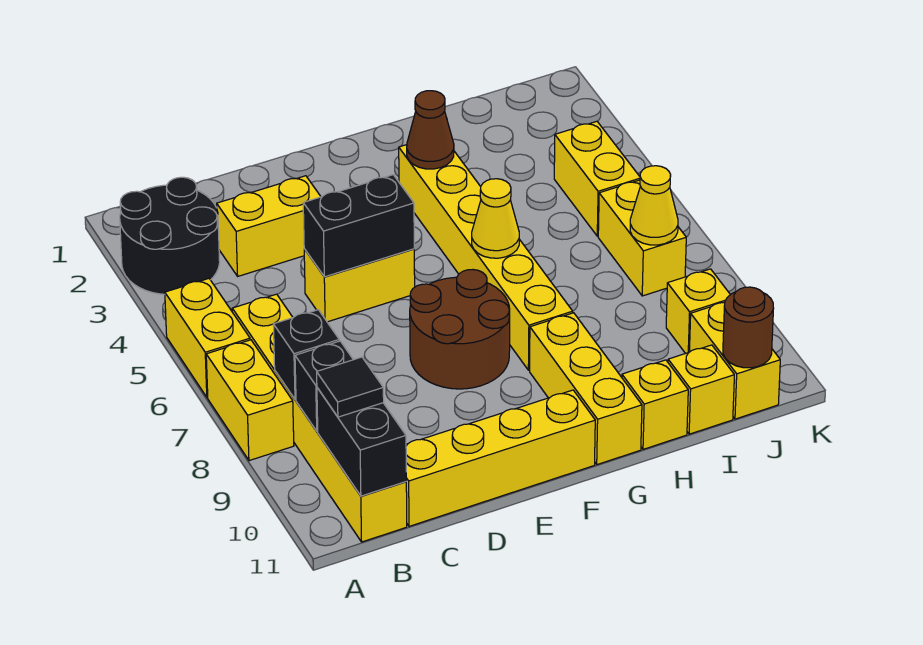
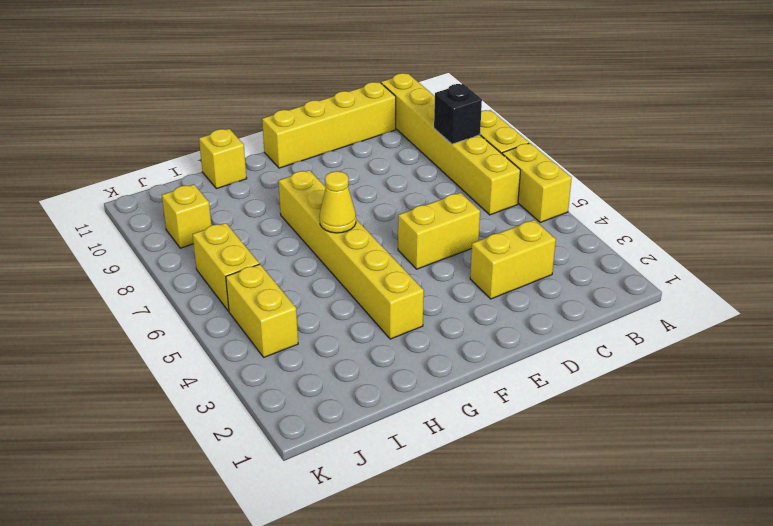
none -> black 2x2 round brick [120,177,220,294]
none -> brown 2x2 round brick [410,270,510,389]
none -> yellow 1x3 brick [530,313,642,465]

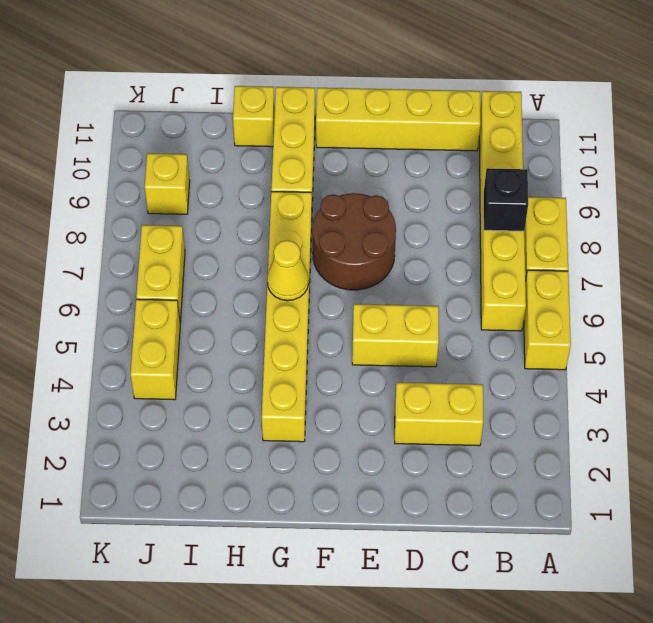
none -> black 2x2 round brick [120,177,220,294]
none -> yellow 1x1 brick [668,345,734,434]
none -> yellow 1x2 brick [689,303,780,419]

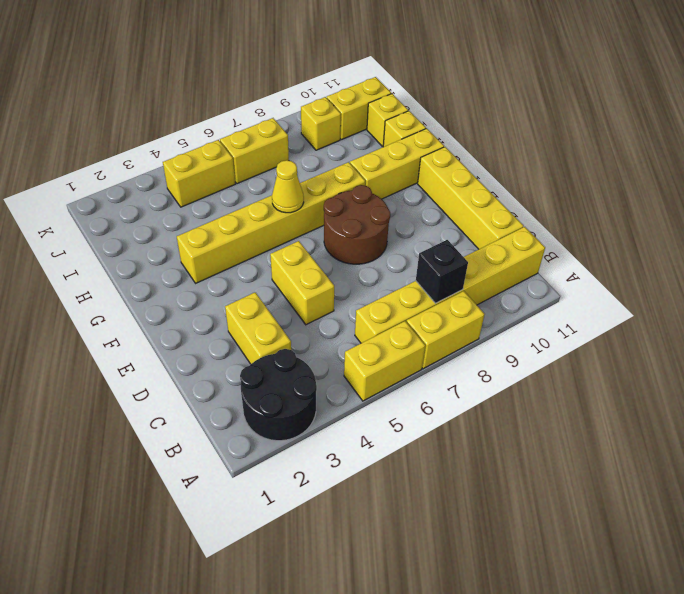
none -> black 1x1 brick [295,341,353,431]
none -> black 1x2 brick [317,388,406,496]
none -> black 1x2 brick [303,175,414,277]

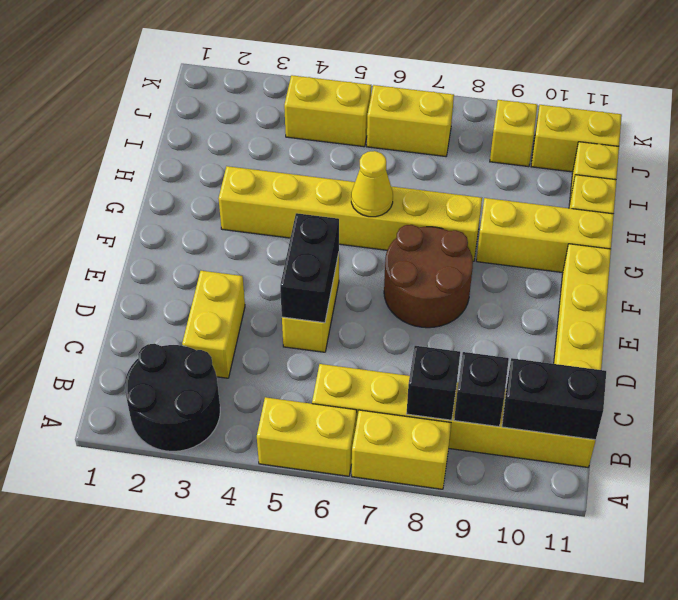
none -> brown 1x1 cone [407,91,454,169]
none -> yellow 1x1 cone [630,166,678,245]
none -> brown 1x1 round brick [723,287,774,368]

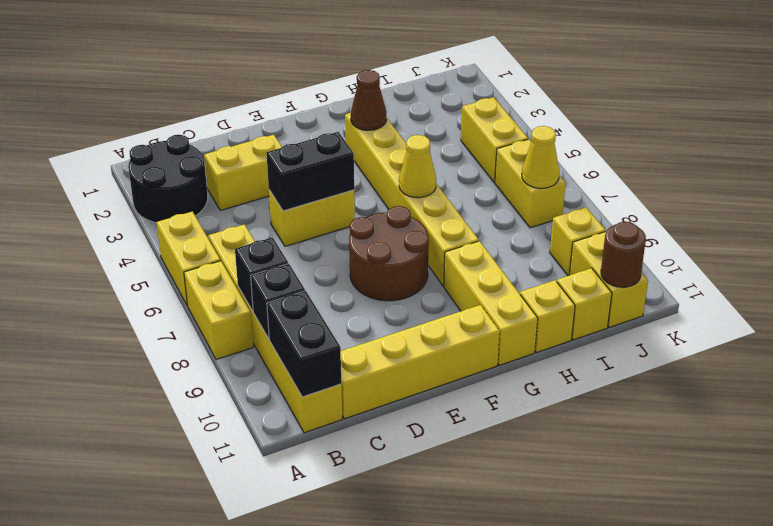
none -> black 1x1 tile [317,357,384,417]

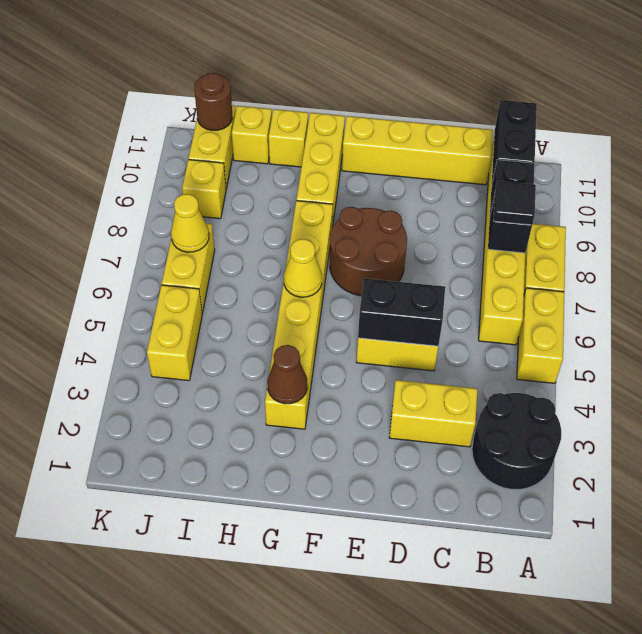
black 1x1 tile [493,181,536,225] -> black 1x1 tile moved to [317,357,384,417]

